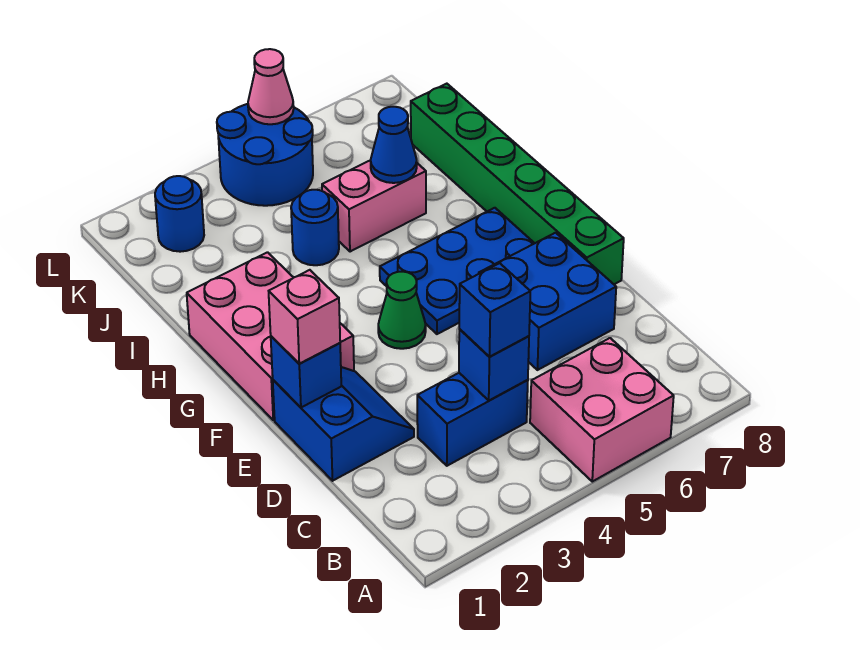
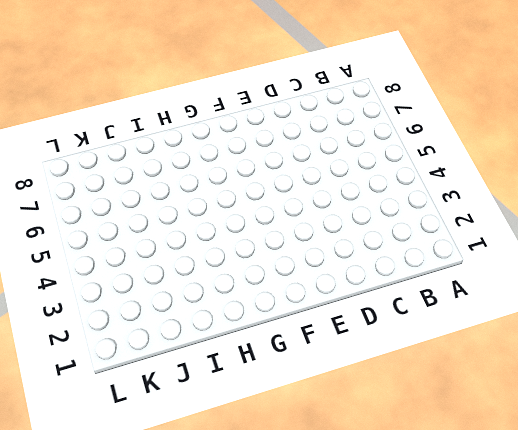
none -> pink 2x2 brick [530,338,674,482]
none -> blue 1x2 brick [417,373,528,466]
none -> blue 2x2 slope [273,367,414,481]

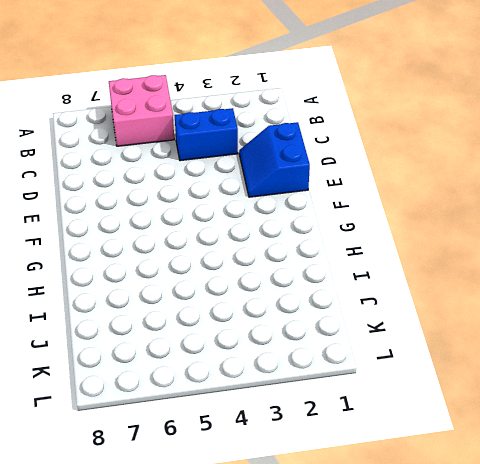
none -> blue 2x2 brick [479,233,616,370]
none -> green 1x6 brick [411,84,624,284]
none -> pink 2x3 brick [187,252,354,420]

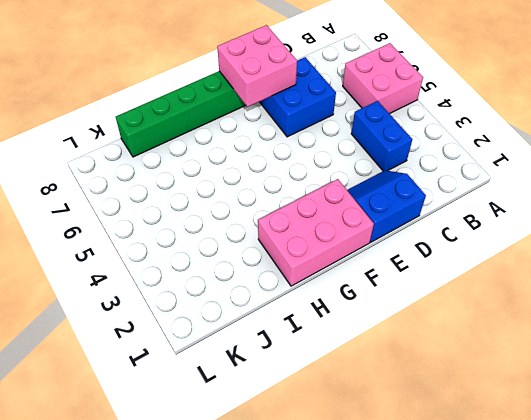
pink 2x2 brick [217,25,297,107] -> none
none -> green 1x1 cone [378,272,426,349]
none -> blue 2x3 plate [380,208,535,334]
none -> blue 1x1 round brick [291,190,339,265]

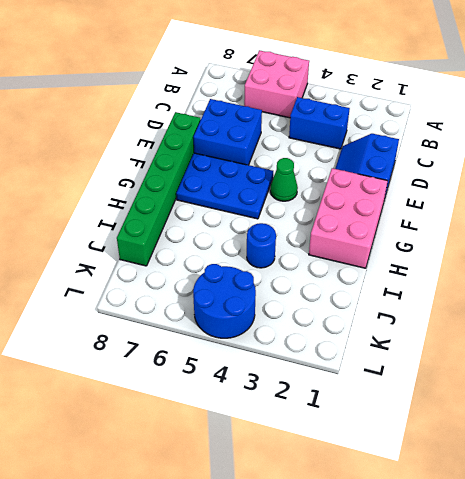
none -> pink 1x2 brick [322,160,426,252]
none -> blue 1x1 round brick [155,176,204,252]
none -> blue 1x1 brick [459,329,529,401]

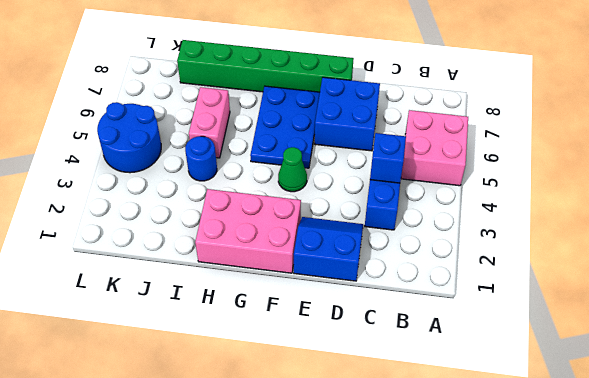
none -> blue 1x1 round brick [155,176,204,252]
none -> blue 1x1 brick [271,336,341,408]
none -> blue 1x1 cone [371,107,417,183]

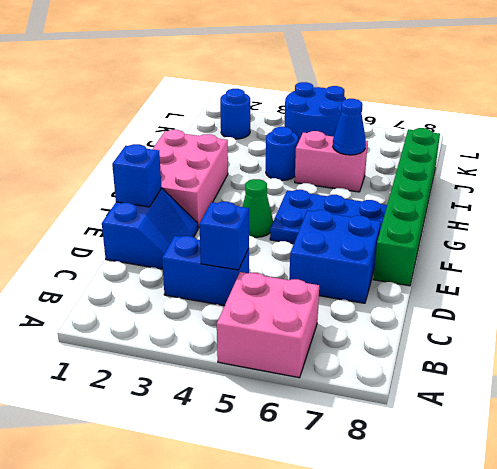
none -> pink 1x1 cone [248,49,294,124]
none -> blue 1x1 brick [459,263,530,357]
none -> pink 1x1 brick [269,270,340,364]

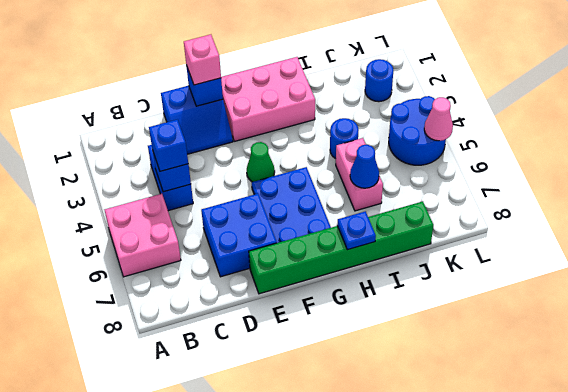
blue 1x1 plate [337,211,376,250] -> none

